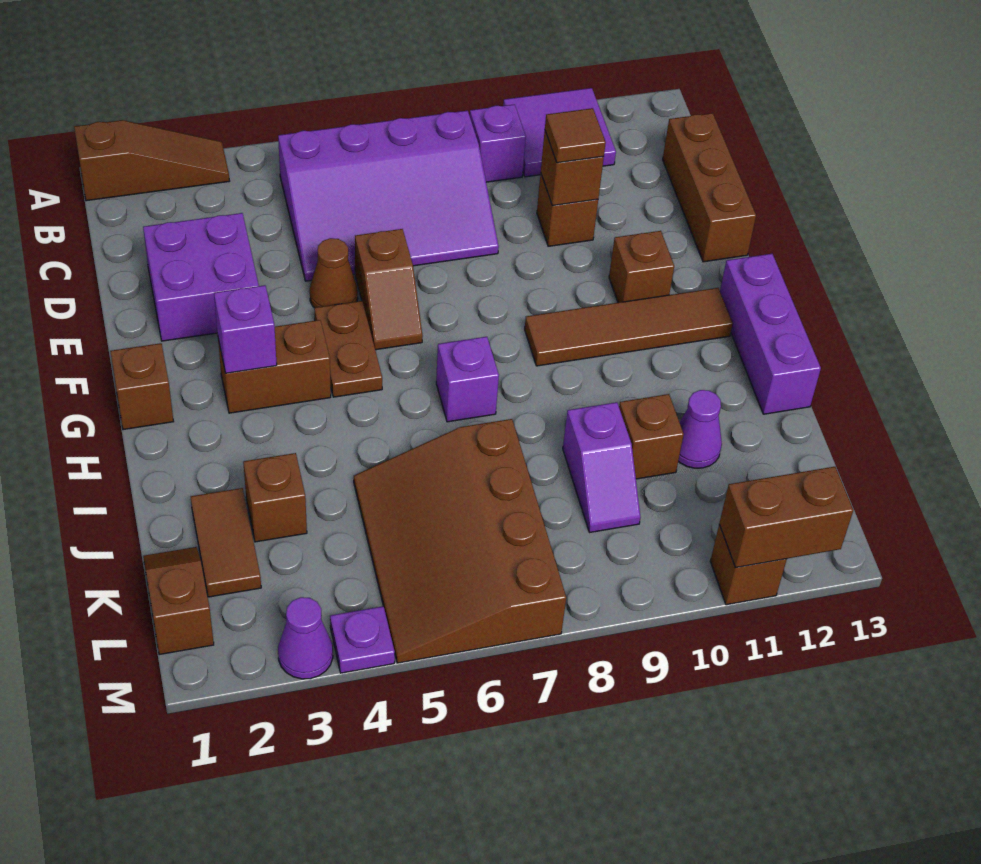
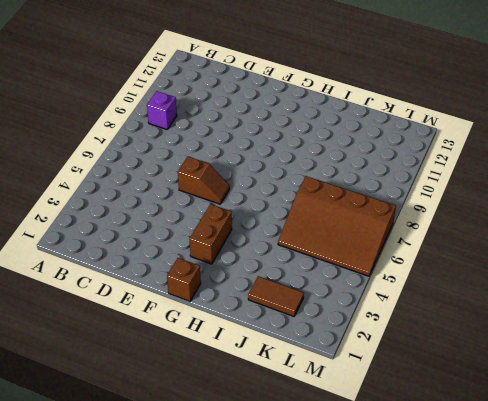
none -> brown 1x3 slope [74,120,229,201]
none -> purple 2x2 tile [503,88,616,177]
none -> purple 3x4 slope [278,111,499,281]
none -> brown 1x3 brick [663,113,756,262]

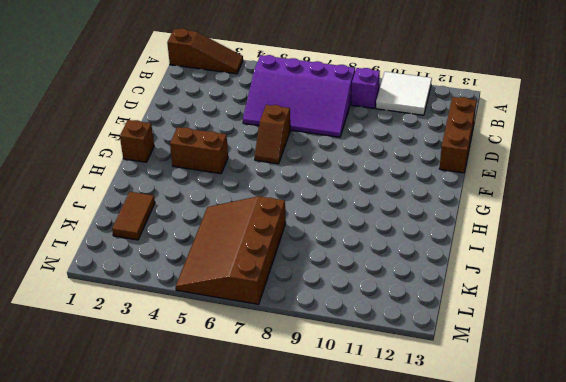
white 2x2 tile [376,72,432,115] -> purple 2x2 tile [503,88,616,177]
none -> purple 2x2 brick [143,213,259,341]
none -> brown 1x1 brick [537,173,598,246]
none -> brown 1x1 cone [310,238,358,308]
none -> brown 1x2 plate [314,301,382,397]

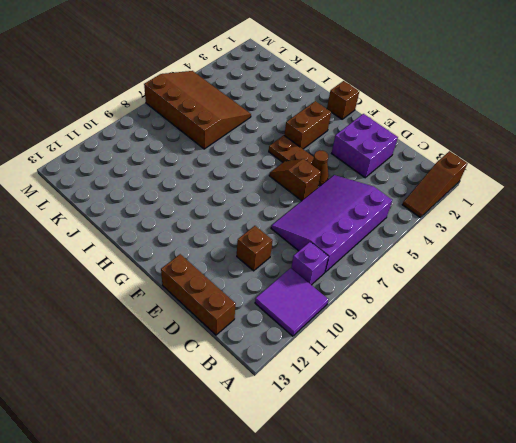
none -> brown 1x1 brick [609,231,674,303]
none -> brown 1x4 tile [525,288,733,366]
none -> purple 1x3 brick [720,254,821,414]
none -> purple 1x1 brick [436,337,499,422]

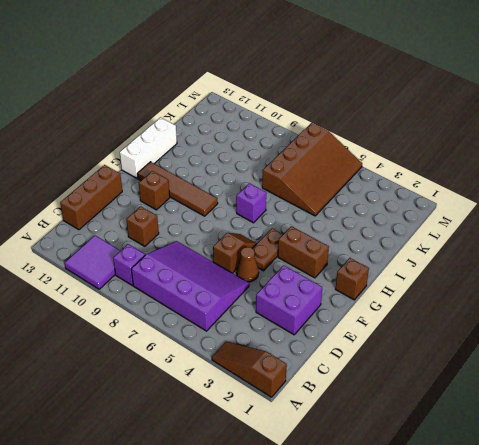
white 1x3 brick [120,118,177,178] -> purple 1x3 brick [720,254,821,414]
none -> brown 1x2 tile [191,488,261,597]
none -> brown 1x1 brick [243,453,307,542]
none -> purple 1x2 slope [563,402,640,532]
none -> brown 1x1 brick [619,394,684,479]

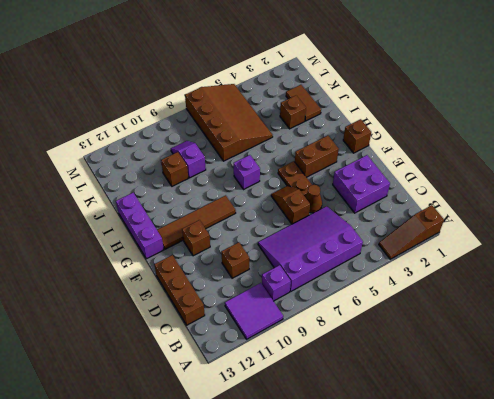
none -> purple 1x1 cone [678,390,722,468]
none -> brown 1x2 slope [143,547,214,655]
none -> purple 1x1 cone [278,597,333,679]
none -> purple 1x1 plate [330,606,395,673]

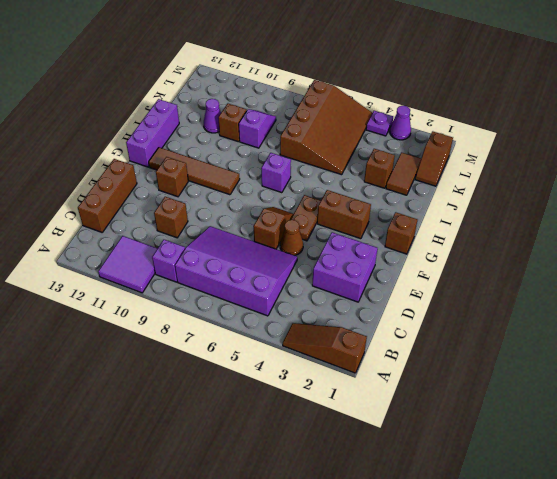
none -> brown 1x1 brick [710,525,787,605]
none -> brown 1x1 brick [541,131,604,206]
none -> purple 1x1 brick [214,285,277,373]
none -> brown 1x2 brick [719,467,853,568]

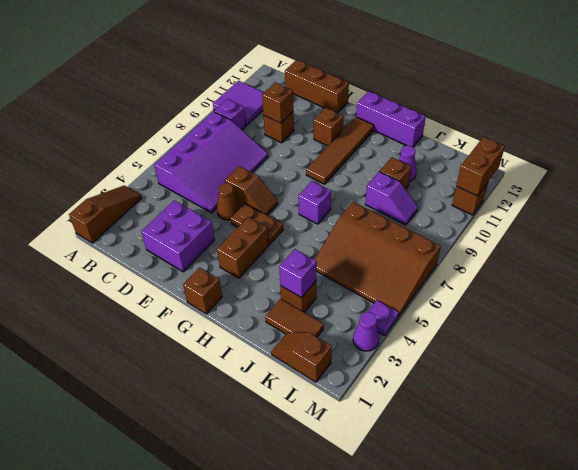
purple 1x1 brick [279,249,317,298] -> purple 1x1 brick moved to [214,285,277,373]
none -> brown 1x1 tile [545,108,606,163]

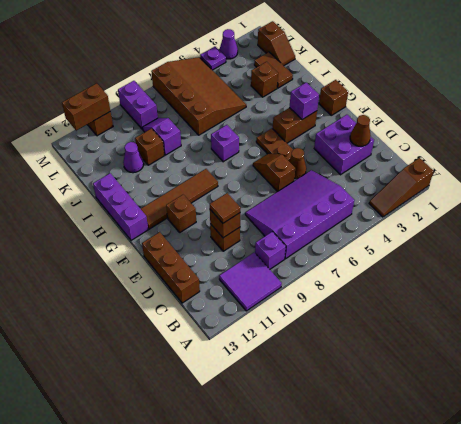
brown 1x1 cone [350,115,371,146] -> none
purple 1x2 brick [118,81,158,129] -> none

